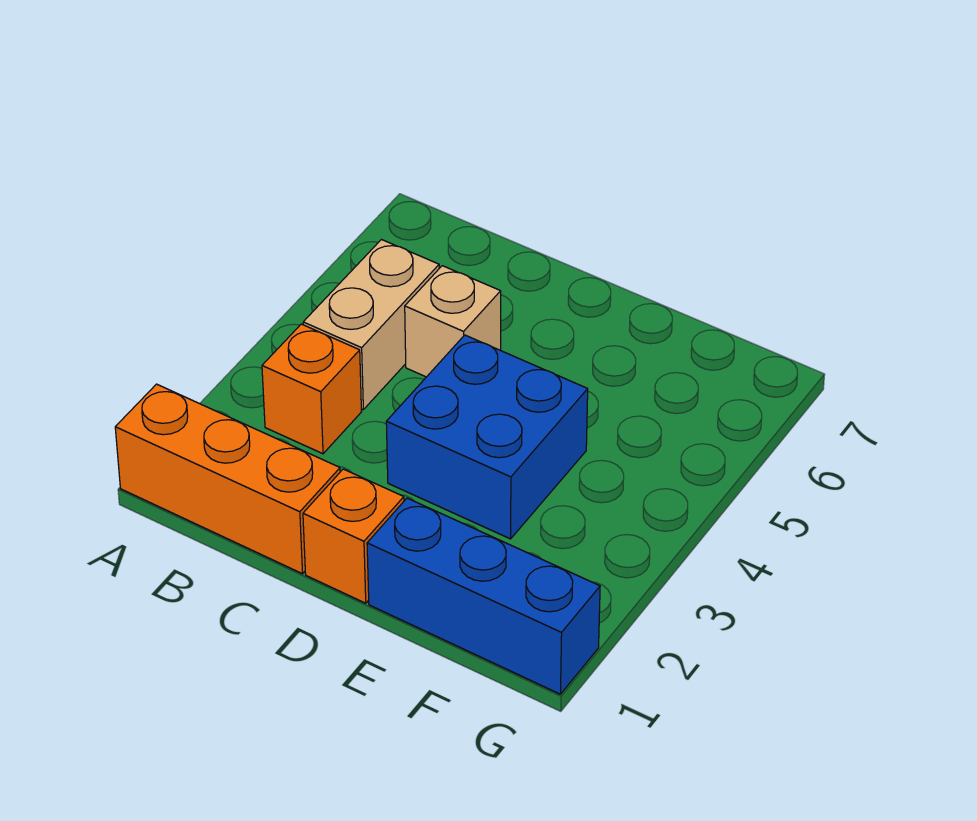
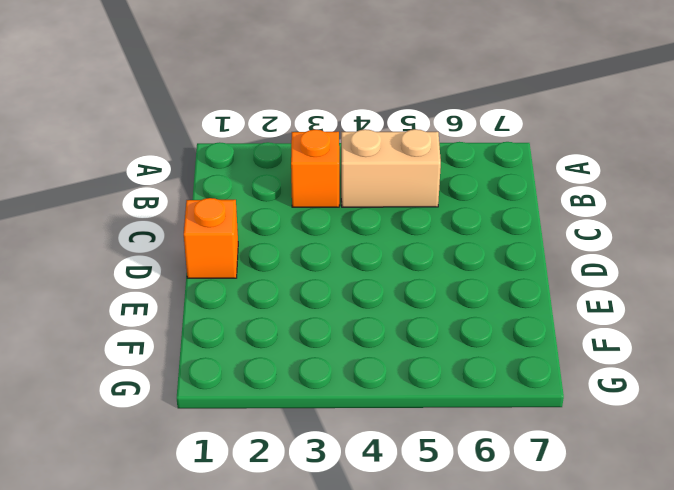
none -> orange 1x3 brick [115,384,340,574]
none -> tan 1x1 brick [405,266,501,377]

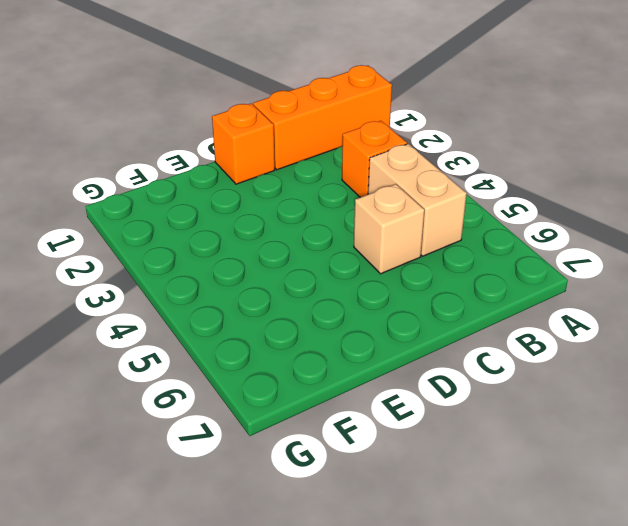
none -> blue 2x2 brick [386,335,588,539]
none -> blue 1x3 brick [367,498,600,694]

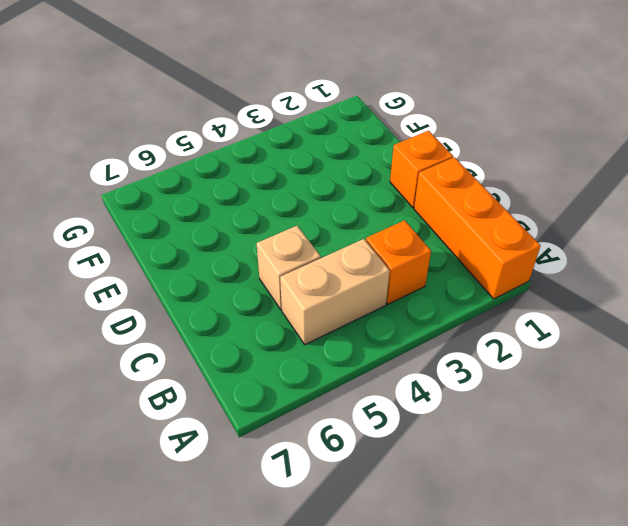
none -> blue 2x2 brick [386,335,588,539]
none -> blue 1x3 brick [367,498,600,694]

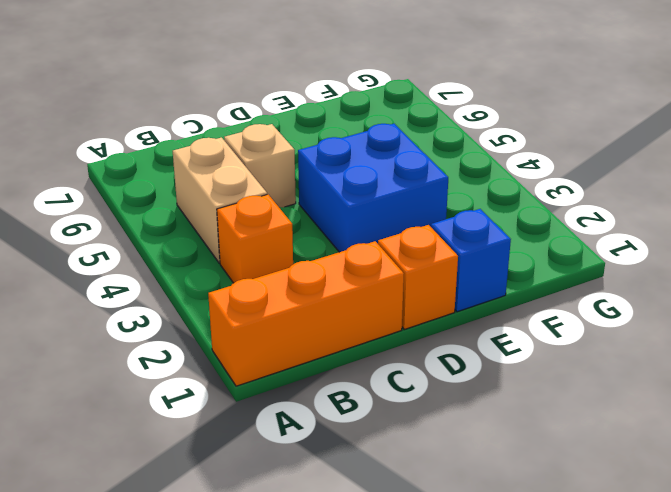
blue 1x1 brick [431,209,511,312] -> blue 1x3 brick [367,498,600,694]

